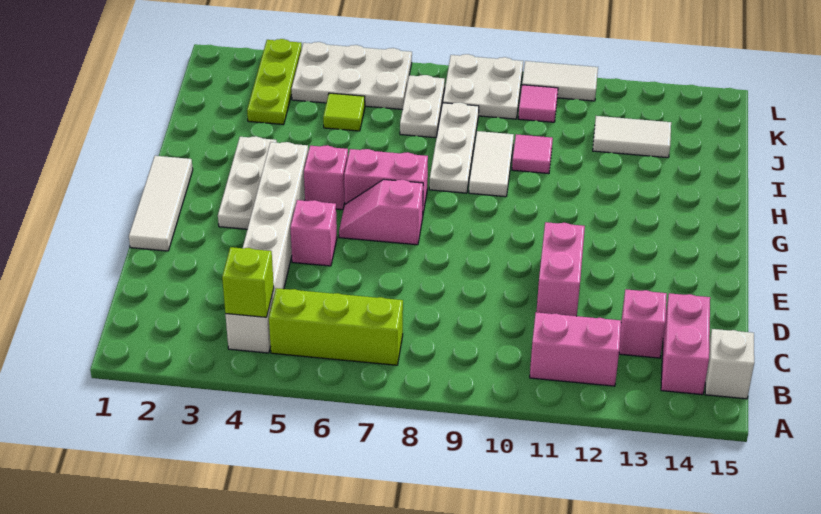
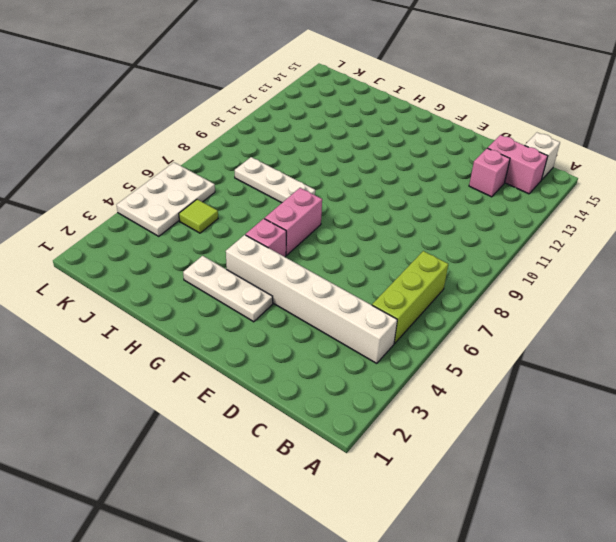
none -> pink 1x2 brick [530,312,621,386]
none -> pink 1x2 brick [537,222,585,316]
none -> white 1x3 tile [129,156,193,251]

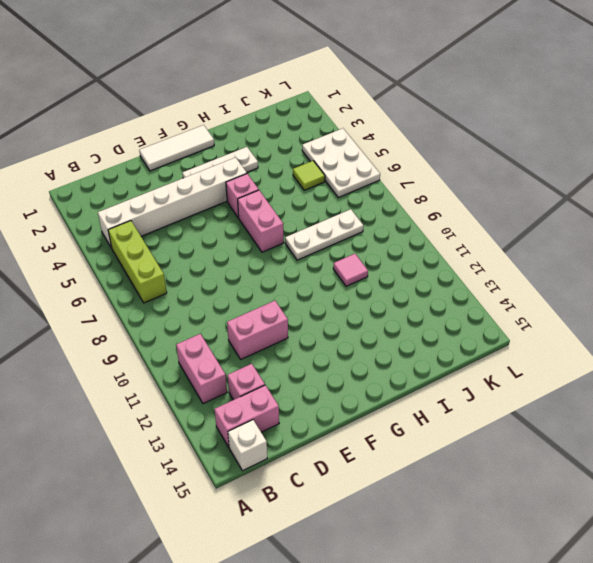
none -> pink 1x1 brick [290,200,337,266]
none -> pink 1x2 slope [339,179,423,245]
none -> white 1x2 tile [469,131,514,197]

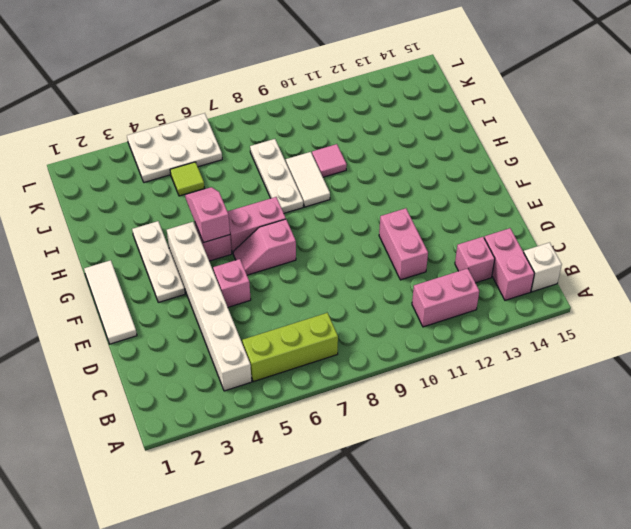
pink 1x2 slope [185,187,230,243] -> none
none -> lime 1x3 plate [247,39,302,125]
none -> white 1x2 plate [400,75,445,138]
none -> white 1x2 tile [593,116,671,158]

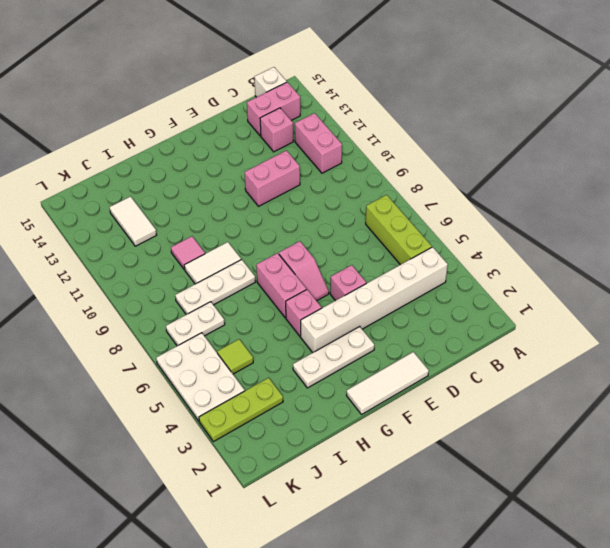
none -> white 2x2 plate [443,54,523,119]
none -> pink 1x1 tile [518,85,558,122]
none -> white 1x2 tile [522,61,598,101]

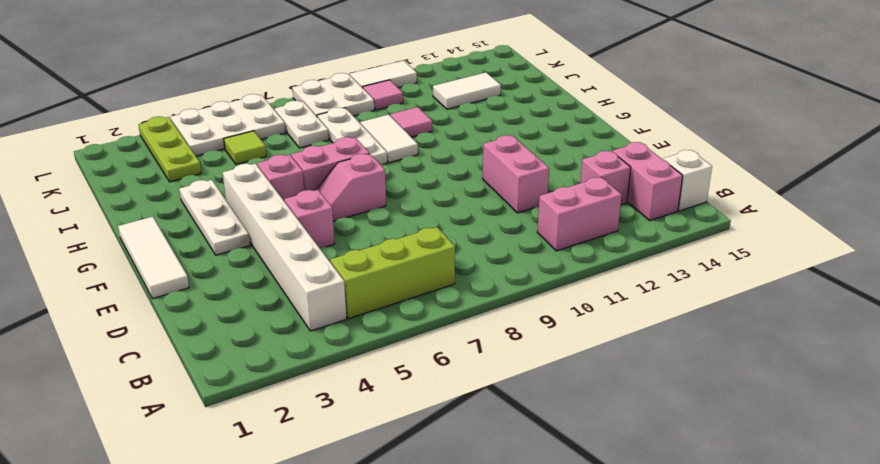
none -> lime 1x1 brick [222,247,274,317]

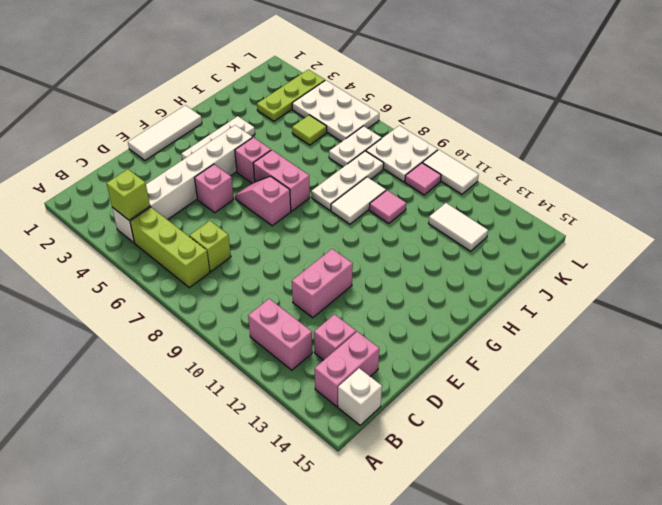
lime 1x1 brick [190,221,231,271] -> none

